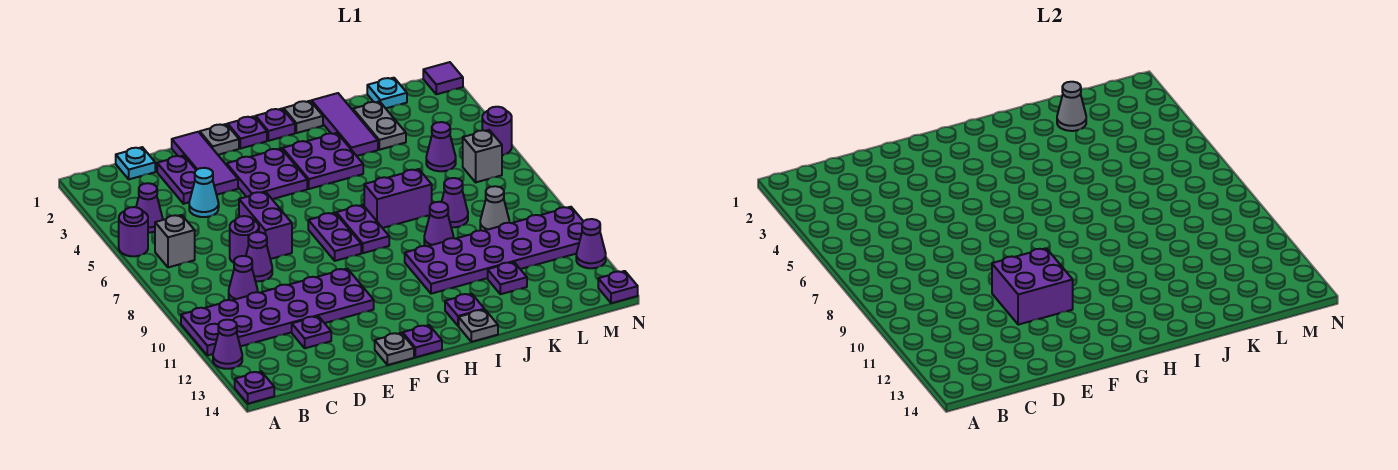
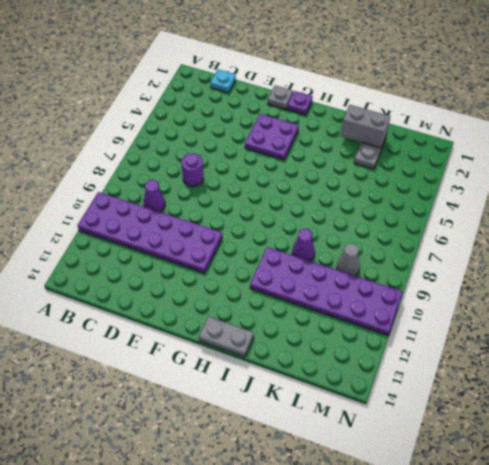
grey 1x2 plate [199,317,254,357] -> grey 1x1 plate [459,310,498,342]
grey 1x2 brick [341,105,390,148] -> grey 1x1 cone [1057,82,1086,131]
none -> purple 1x1 round brick [119,207,148,256]
none -> purple 1x1 cone [213,320,242,369]
none -> purple 1x1 plate [235,371,274,404]
none -> purple 1x1 cone [136,183,163,233]

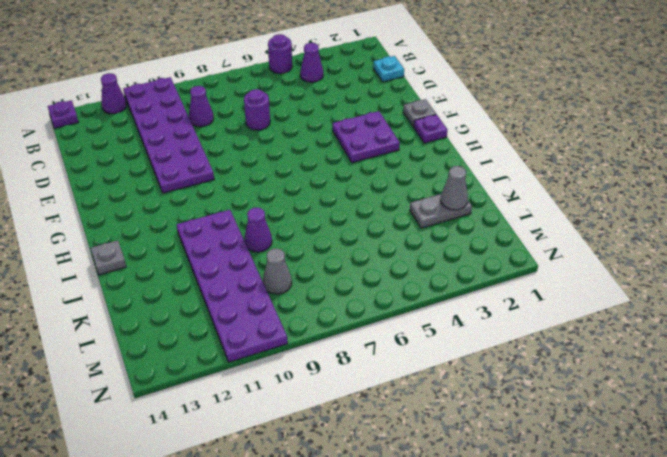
none -> grey 1x1 brick [155,215,195,267]
none -> purple 1x2 plate [157,155,196,204]
none -> cyan 1x1 cone [189,168,219,217]
none -> purple 1x1 cone [246,232,272,281]

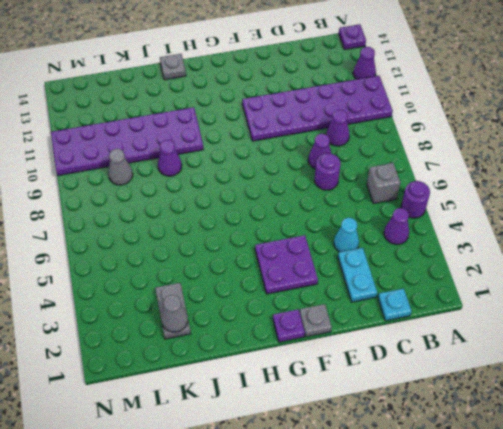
cyan 1x2 plate [338,248,377,302] -> purple 1x2 plate [157,155,196,204]
none -> purple 1x1 plate [292,316,331,348]
none -> purple 1x3 tile [172,132,238,195]
none -> purple 1x2 brick [239,192,292,259]
none -> grey 1x1 plate [375,333,414,365]

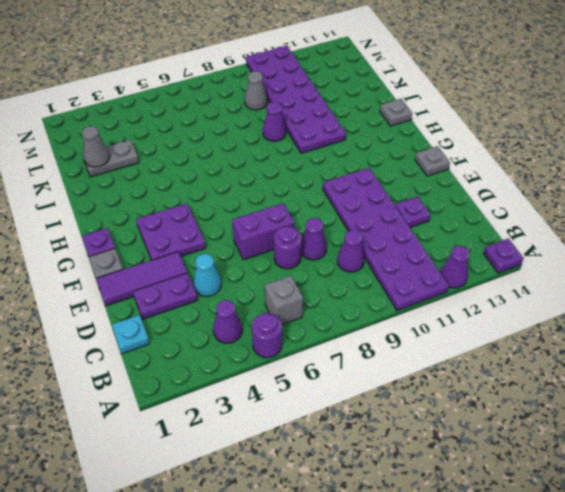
none -> purple 1x2 plate [308,213,361,261]
none -> purple 1x1 plate [403,325,442,357]
none -> purple 1x1 plate [256,109,295,141]
none -> purple 2x2 plate [282,133,363,189]

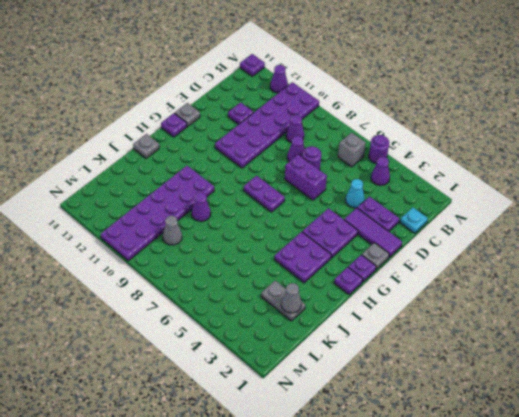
none -> purple 1x2 plate [336,205,389,253]
none -> grey 1x1 plate [284,101,323,133]
none -> purple 1x2 brick [364,169,432,228]
none -> purple 1x1 plate [445,293,484,326]

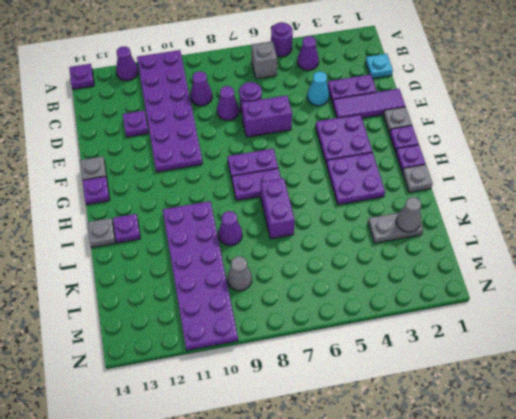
none -> purple 1x3 tile [312,93,378,156]
none -> purple 1x1 cone [442,178,468,227]
none -> purple 1x1 plate [488,262,527,294]
none -> cyan 1x1 plate [367,78,407,108]

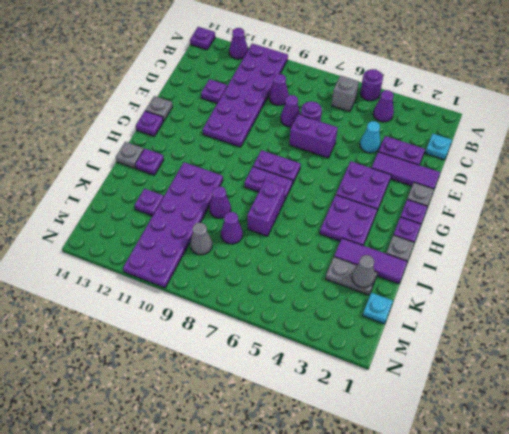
none -> purple 1x1 cone [426,122,456,171]
none -> grey 1x1 brick [463,130,502,182]
none -> purple 1x1 tile [423,62,463,94]
none -> purple 1x1 round brick [482,107,512,155]

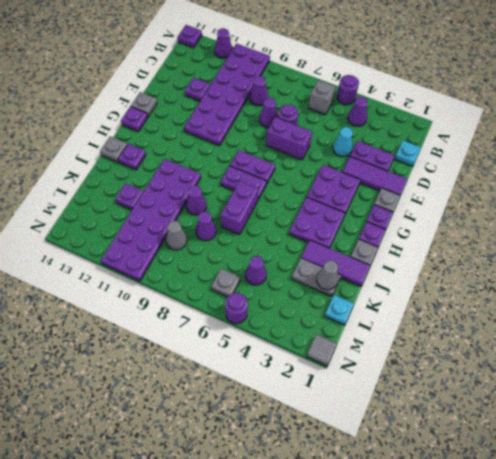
grey 1x1 plate [211,269,240,297] -> grey 1x1 brick [463,130,502,182]
grey 1x1 tile [307,334,337,366] -> purple 1x1 tile [423,62,463,94]
none -> purple 1x1 cone [576,219,606,268]
none -> purple 1x1 plate [598,271,638,303]
none -> purple 2x2 brick [992,248,1073,325]

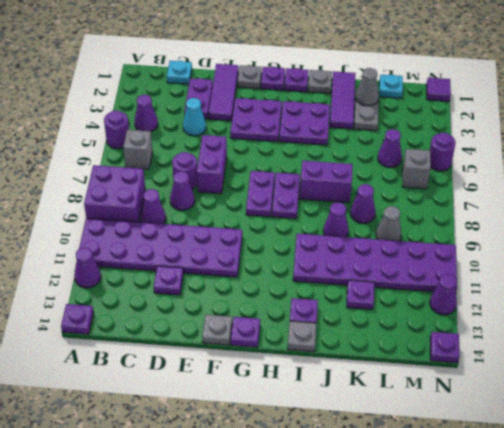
purple 2x2 brick [84,165,145,222] -> purple 2x2 brick moved to [992,248,1073,325]

